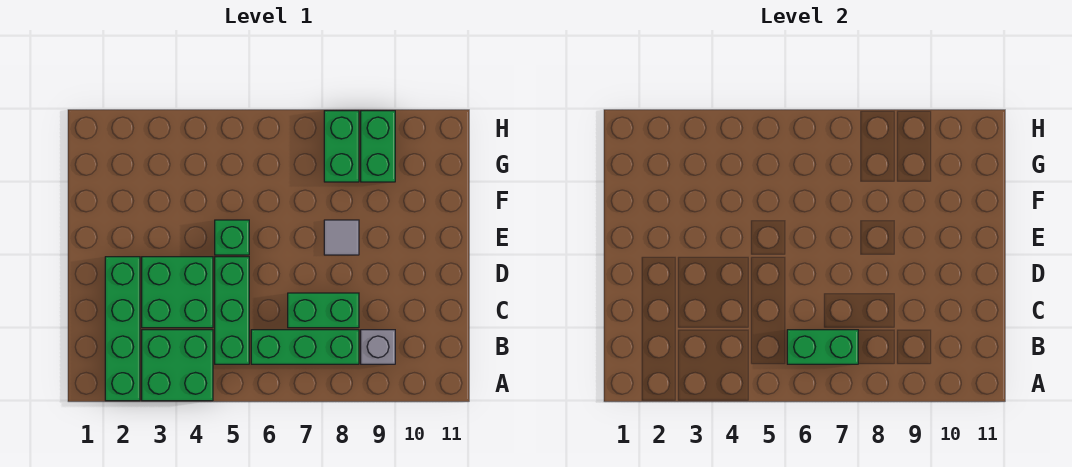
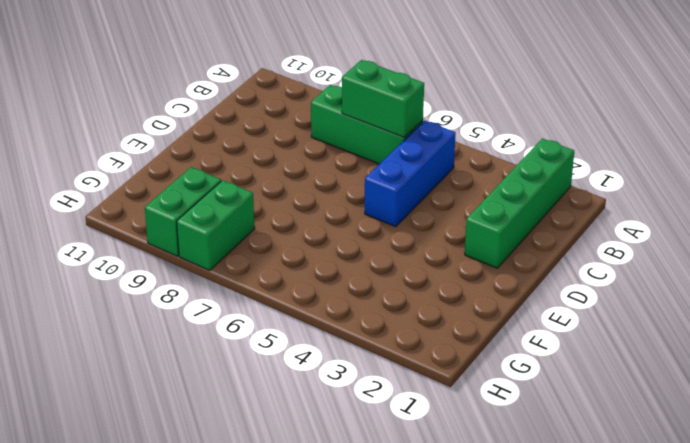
blue 1x3 brick [365,121,456,227] -> green 1x3 brick [215,257,249,364]
none -> green 2x2 brick [142,330,213,401]
none -> grey 1x1 brick [361,330,395,364]
none -> green 2x2 brick [142,257,213,328]

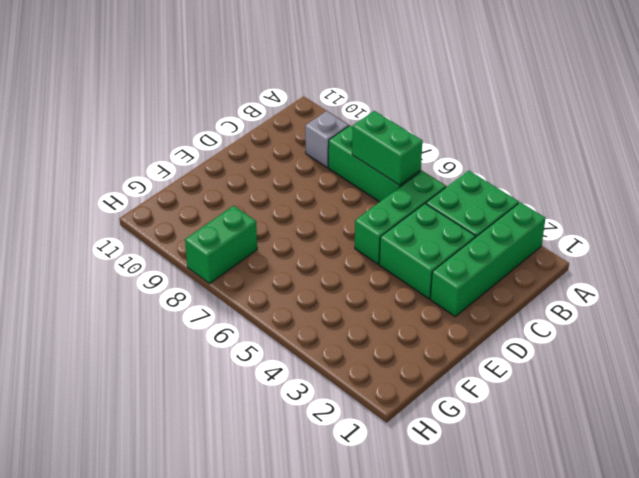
none -> green 1x2 brick [288,293,359,328]
none -> green 1x1 brick [215,220,249,255]
none -> grey 1x1 tile [324,220,359,255]

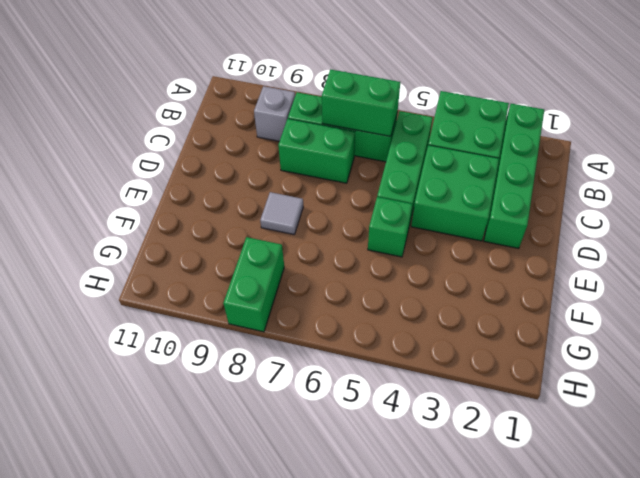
none -> green 1x2 brick [361,111,395,182]

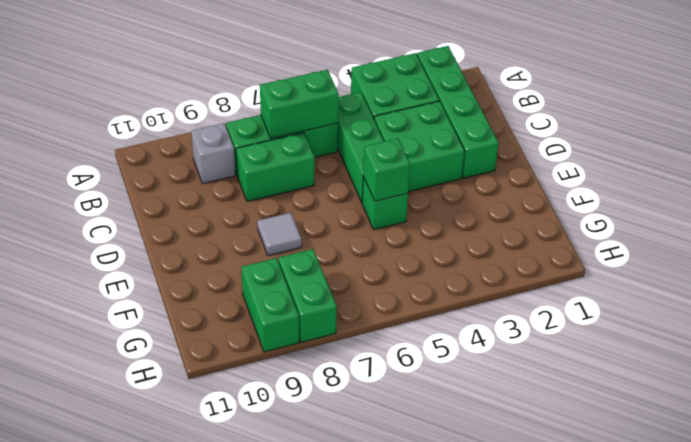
green 1x1 brick [363,138,410,201] -> none

